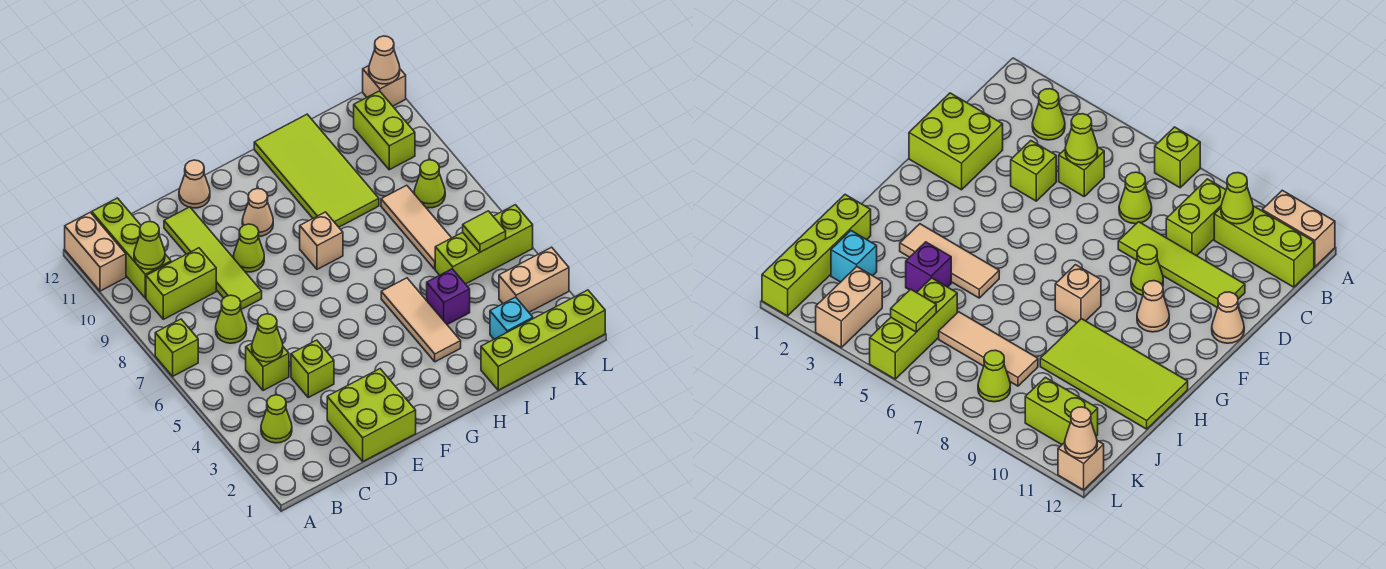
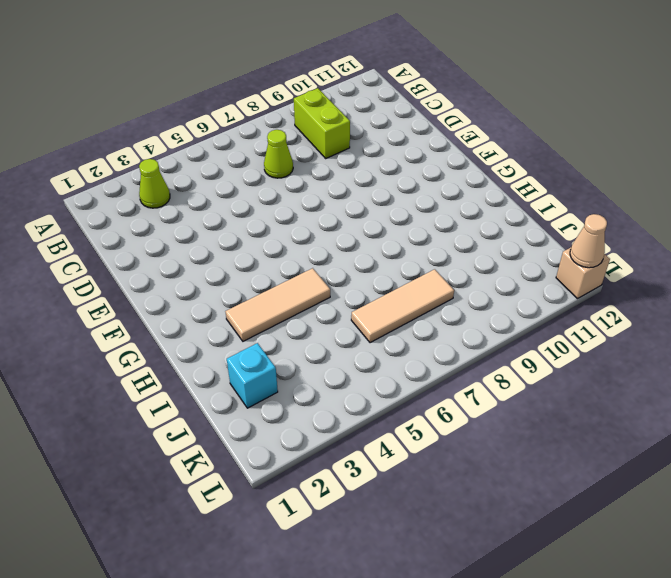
none -> lime 1x1 brick [155,319,198,376]
none -> tan 1x2 brick [65,212,126,291]
none -> lime 1x3 brick [92,198,171,298]

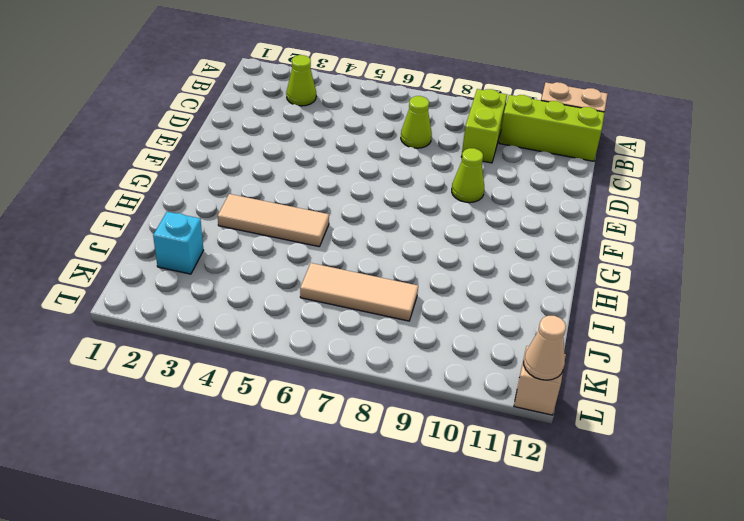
none -> lime 1x1 brick [155,319,198,376]
none -> lime 1x1 brick [246,344,289,391]
none -> lime 2x2 brick [327,369,416,461]

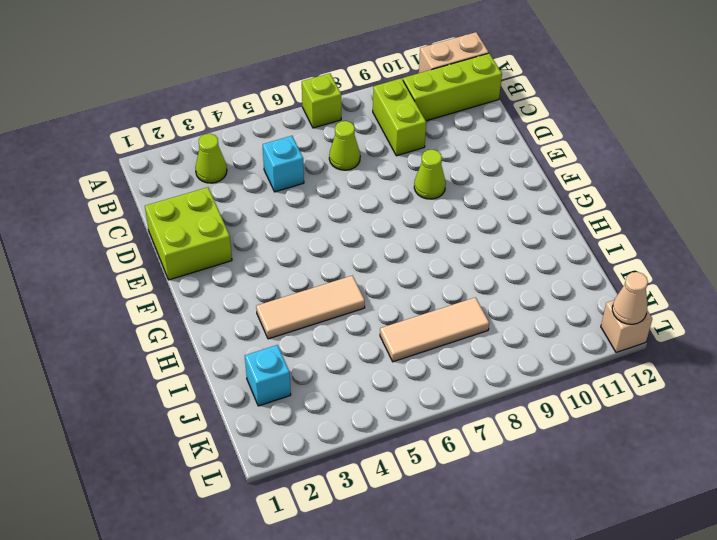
cyan 1x1 brick [263,136,304,192] -> lime 1x1 brick [246,344,289,391]
none -> lime 1x1 brick [291,340,334,398]
none -> lime 1x4 tile [164,207,262,309]
none -> tan 1x1 cone [179,160,210,208]

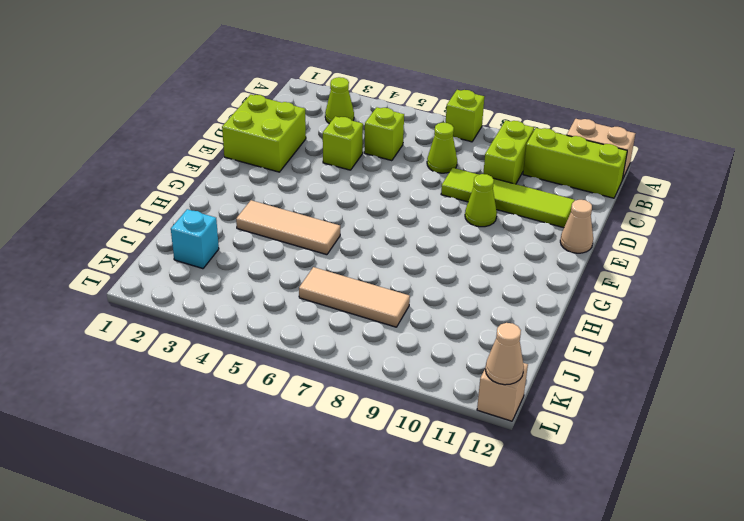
none -> tan 1x1 cone [242,189,273,236]
none -> tan 1x1 brick [300,212,343,269]
none -> lime 2x4 tile [254,114,379,227]

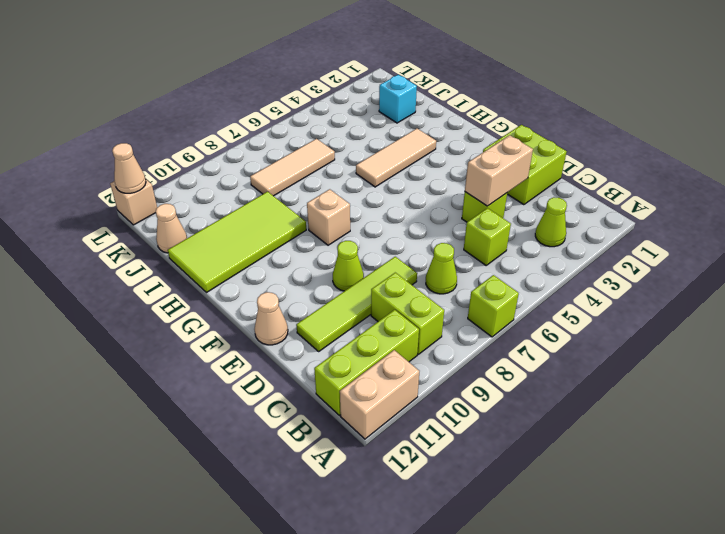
tan 1x2 brick [465,135,533,206] -> tan 1x2 brick turned to [499,247,569,312]
tan 1x1 cone [156,204,187,253] -> tan 1x1 cone moved to [242,189,273,236]
none -> lime 1x4 brick [481,290,605,390]
none -> purple 1x1 brick [427,269,470,325]
none -> lime 1x3 brick [435,205,533,284]

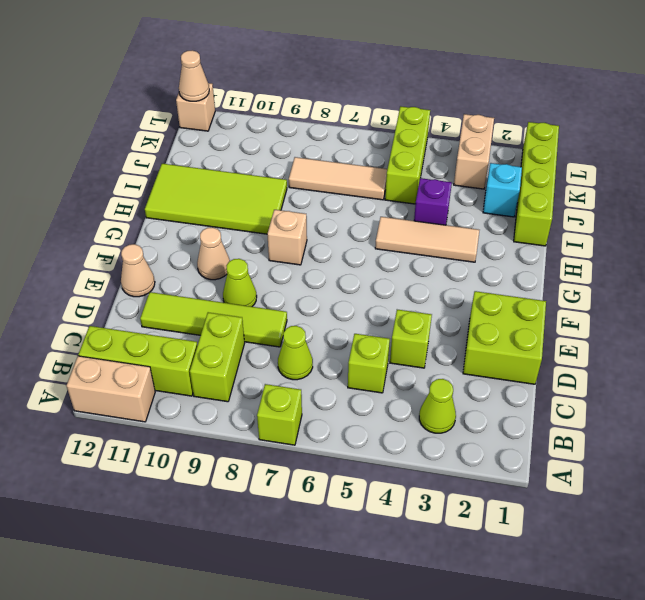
none -> lime 1x1 cone [414,160,445,208]
none -> lime 1x2 brick [354,91,415,170]
none -> lime 1x1 cone [134,222,165,269]

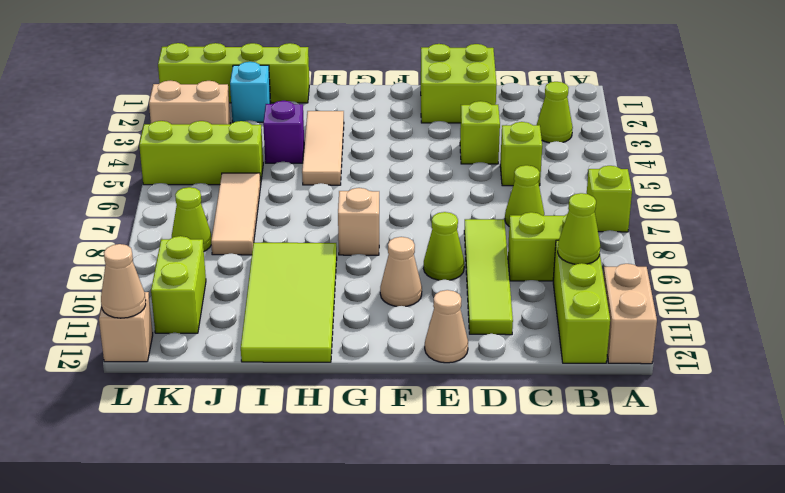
none -> lime 1x1 cone [252,314,283,362]
none -> lime 1x1 tile [463,211,506,252]

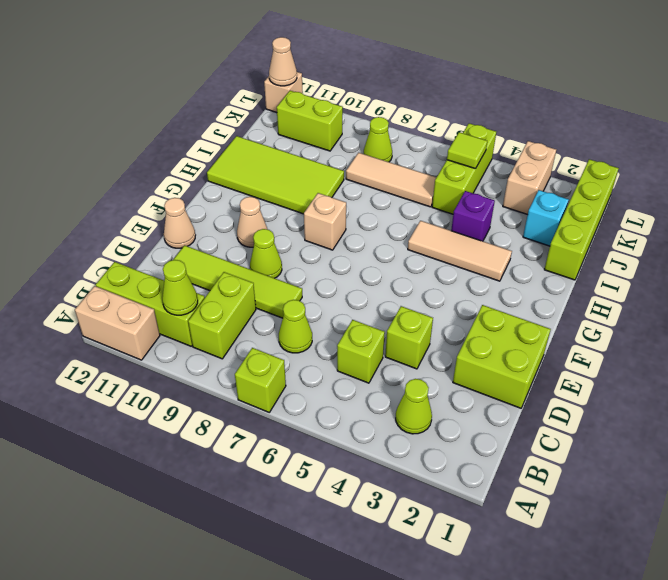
none -> lime 1x1 cone [252,314,283,362]

